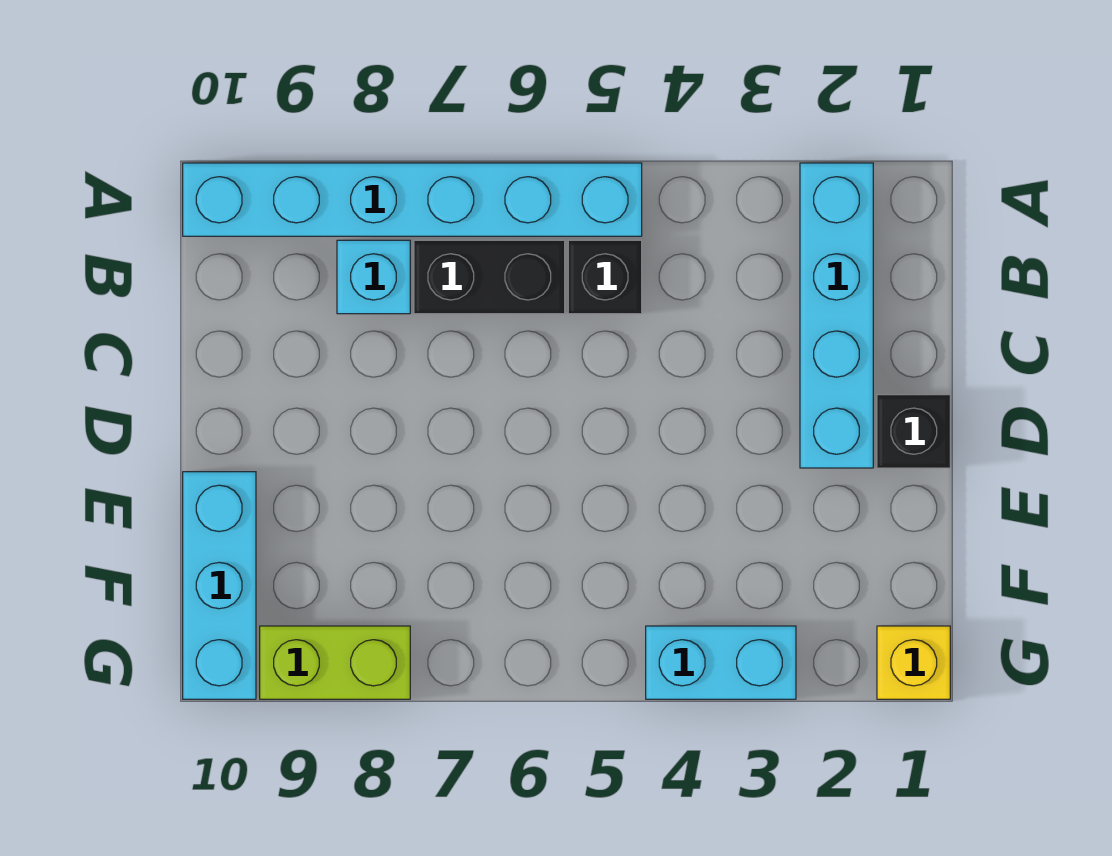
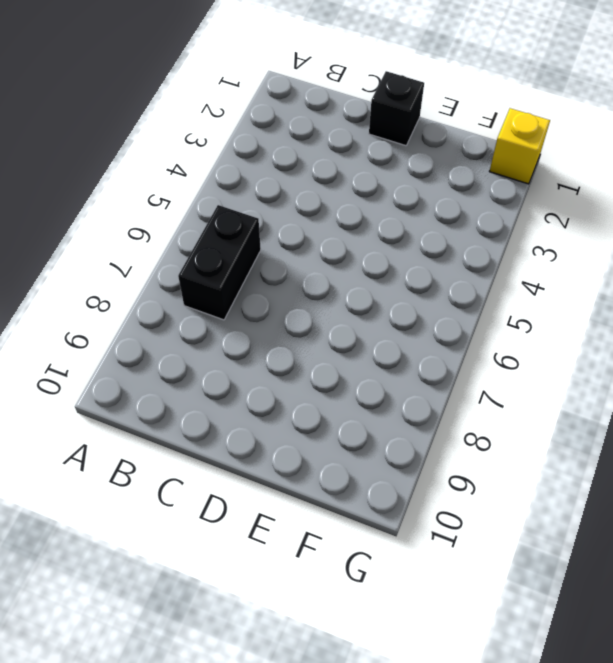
none -> cyan 1x4 brick [800,163,873,468]
none -> cyan 1x6 brick [183,163,642,236]

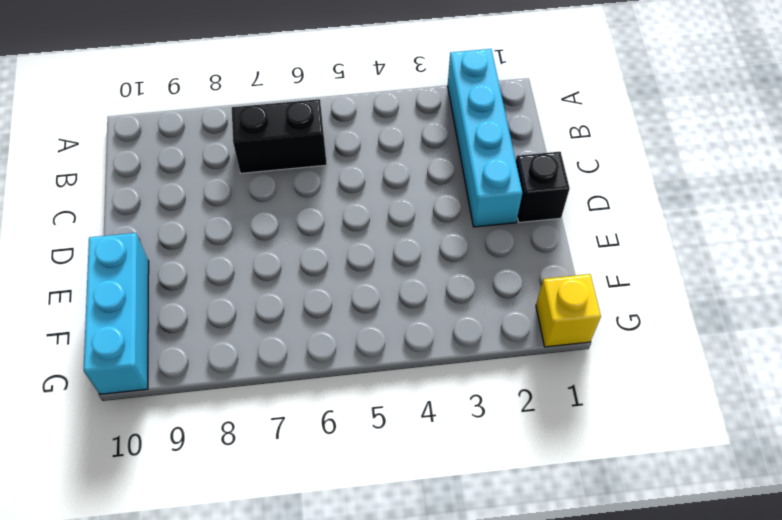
none -> cyan 1x6 brick [183,163,642,236]
none -> black 1x1 brick [568,240,642,314]

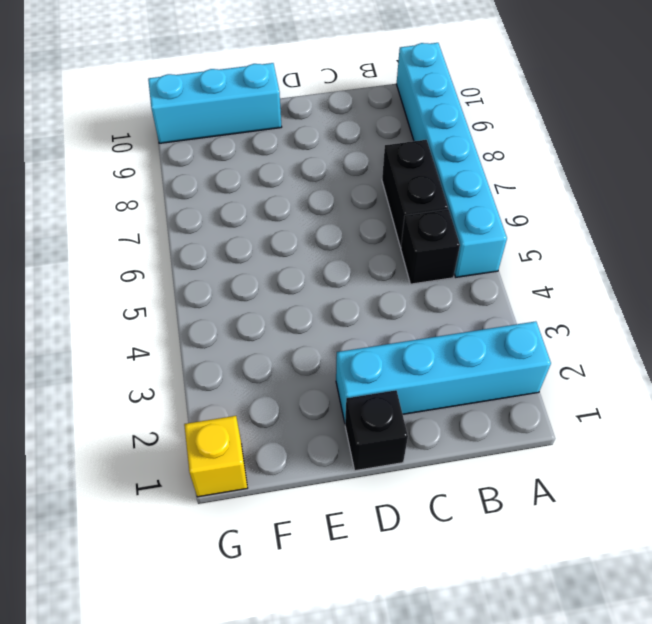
none -> cyan 1x1 brick [337,240,410,314]
none -> cyan 1x2 brick [646,626,796,699]

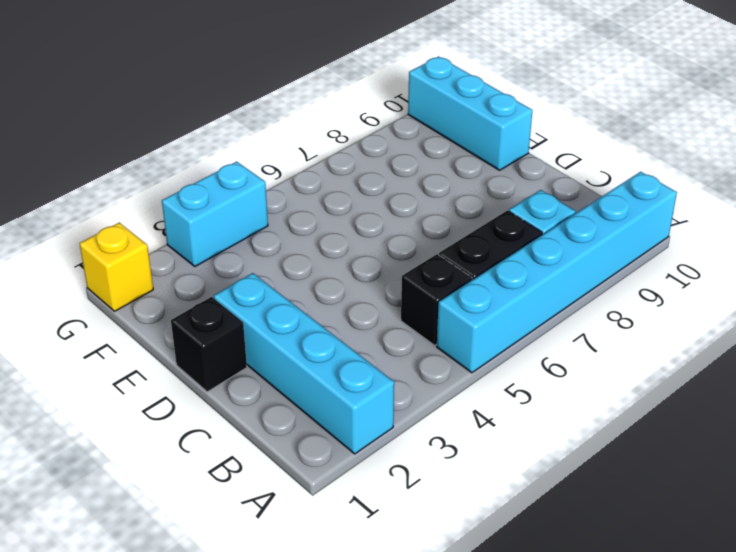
none -> lime 1x2 brick [260,626,410,699]

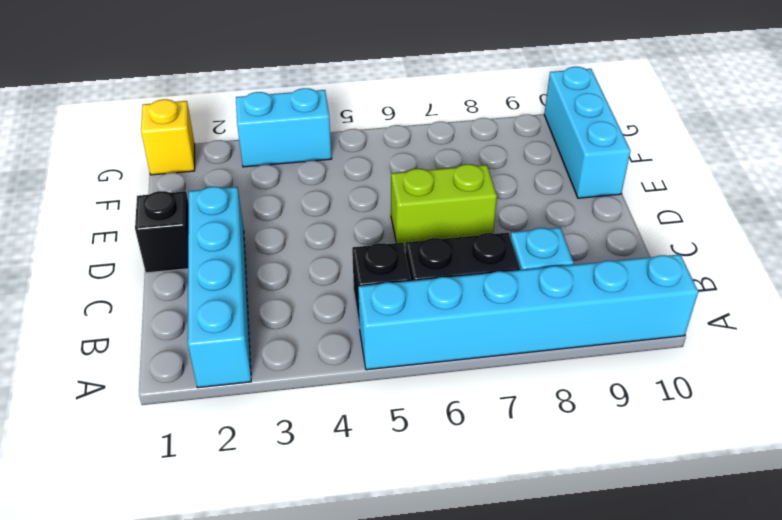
lime 1x2 brick [391,164,497,248] -> lime 1x2 brick moved to [260,626,410,699]

